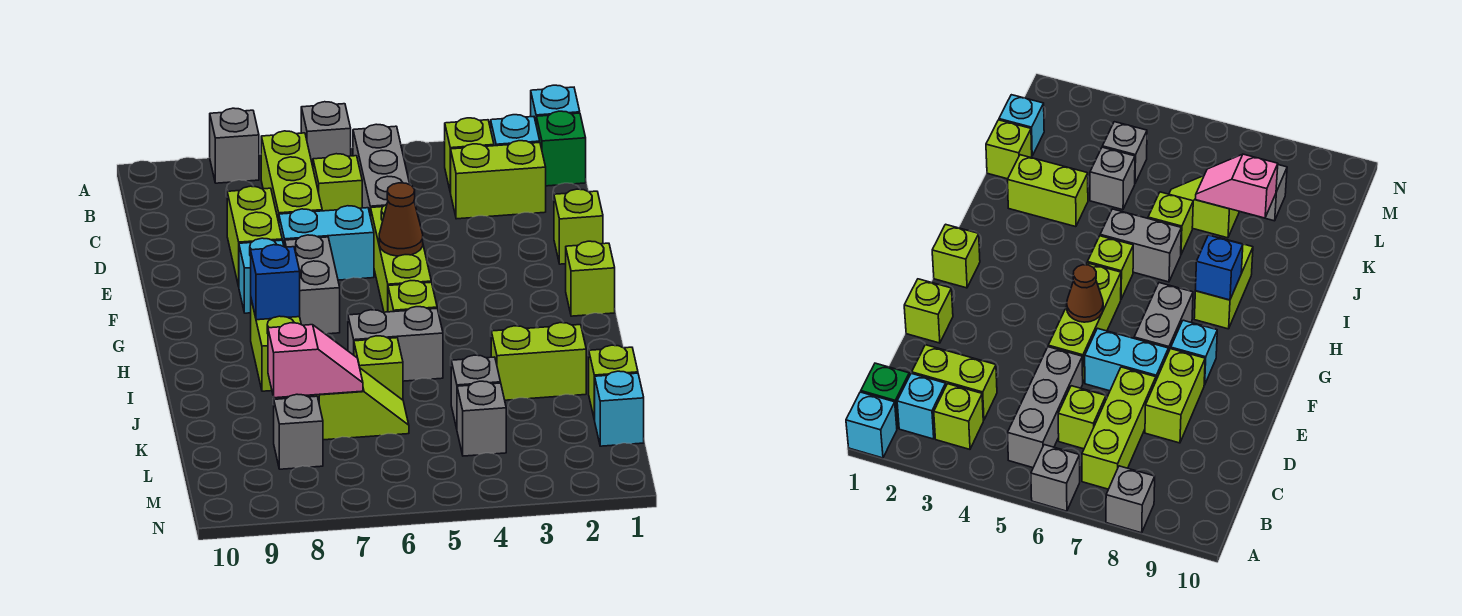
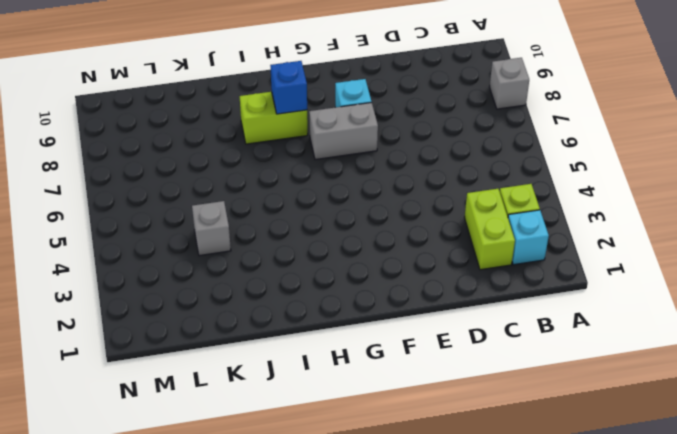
none -> cyan 1x1 brick [531,85,580,122]
none -> grey 1x1 brick [301,102,351,166]
none -> green 1x1 brick [536,111,586,186]
none -> grey 1x3 brick [353,124,410,217]

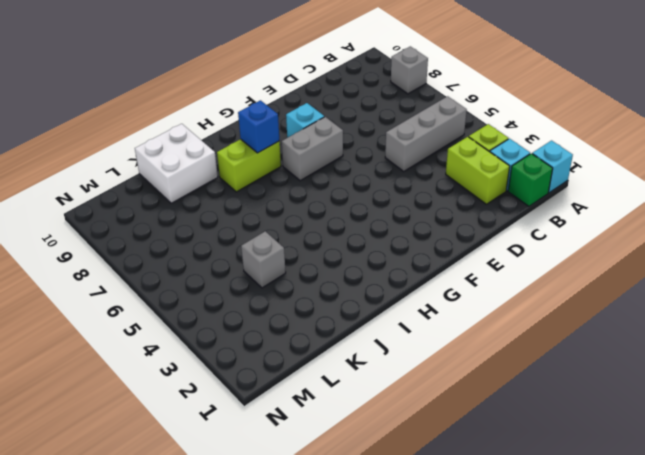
white 2x2 brick [135,124,218,203] -> none
none -> grey 1x1 brick [301,102,351,166]
none -> lime 1x3 brick [261,131,322,222]
none -> lime 1x1 brick [313,154,362,211]
none -> lime 1x2 brick [227,186,282,286]

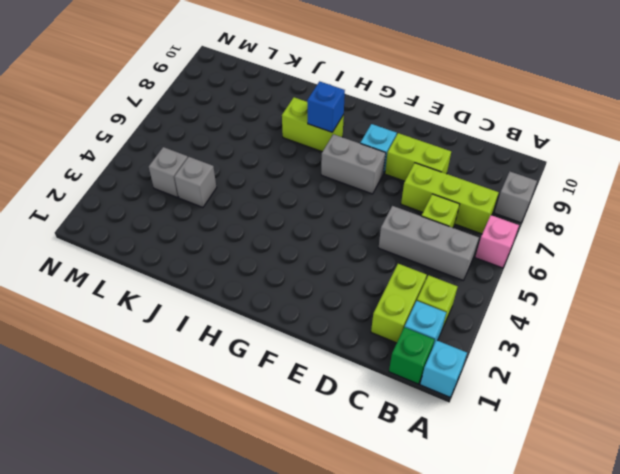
pink 1x1 brick [475,215,519,268] -> grey 1x1 brick [301,102,351,166]
none -> lime 1x1 brick [554,189,603,264]
none -> lime 1x3 brick [371,204,431,312]
none -> cyan 1x2 brick [279,206,374,280]
none -> lime 1x1 brick [566,241,615,316]

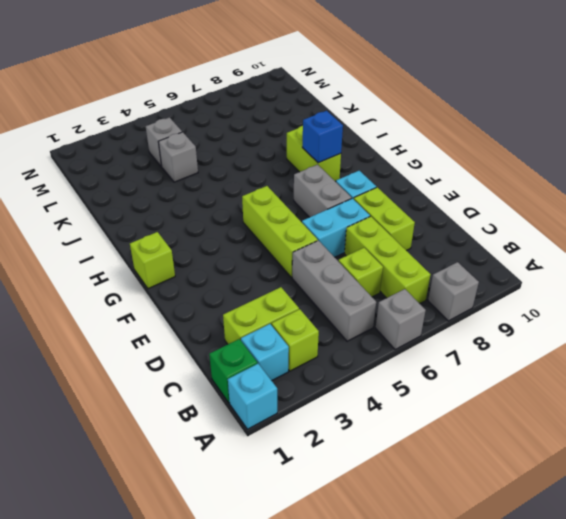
none -> lime 1x1 brick [554,189,603,264]
none -> lime 1x1 brick [388,281,437,312]
none -> grey 1x2 brick [348,307,443,381]
none -> lime 1x2 brick [491,323,586,400]

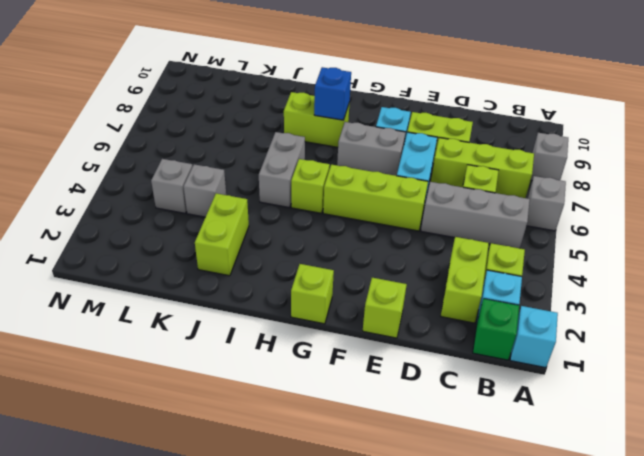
none -> lime 1x1 brick [354,336,403,400]
none -> lime 1x1 brick [589,345,638,420]
none -> lime 1x2 slope [314,368,409,440]
none -> cyan 1x1 brick [595,371,644,446]

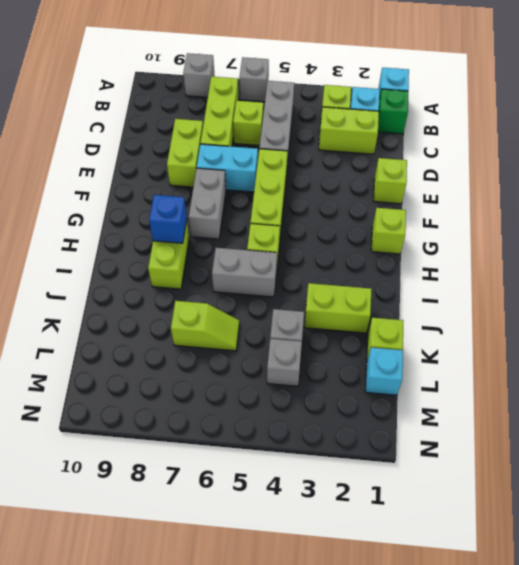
none -> cyan 1x1 brick [239,238,284,313]
none -> lime 1x1 brick [354,336,403,400]
none -> grey 1x1 brick [274,394,323,469]
none -> brown 1x1 cone [379,183,423,256]

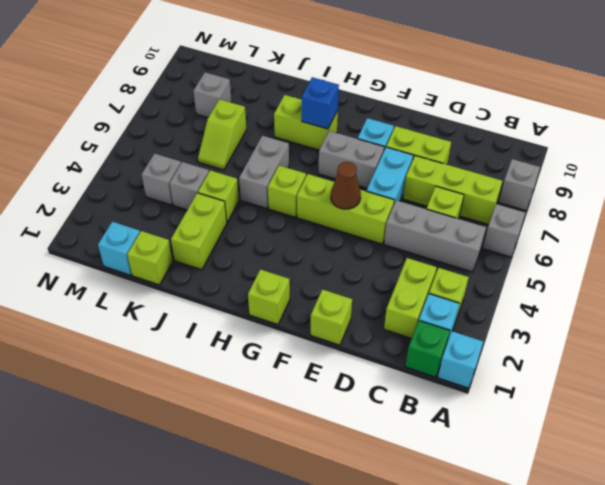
lime 1x1 brick [198,170,239,222] -> lime 1x1 brick moved to [354,336,403,400]
none -> pink 1x2 slope [268,323,363,398]

